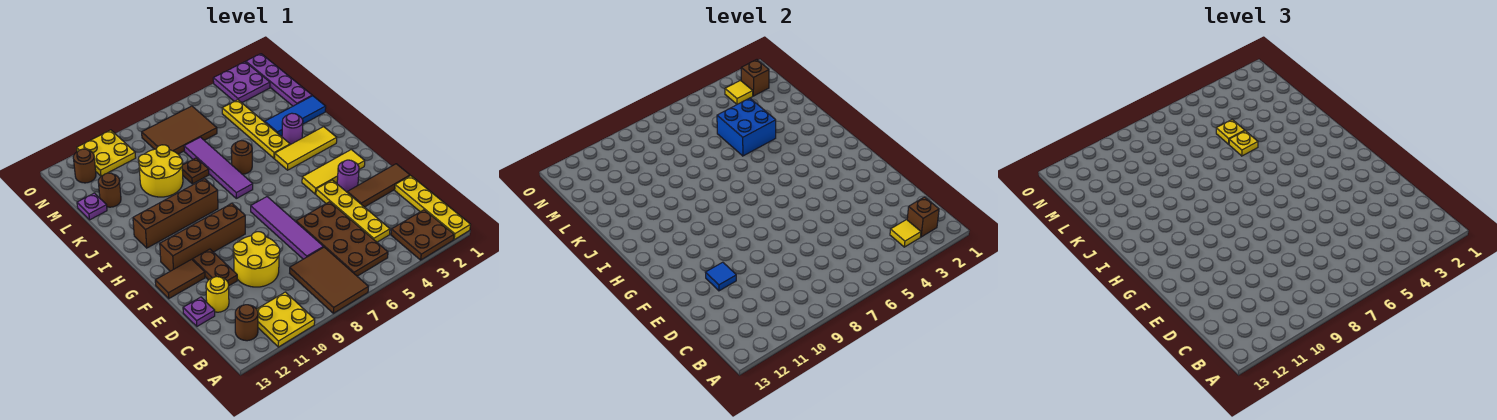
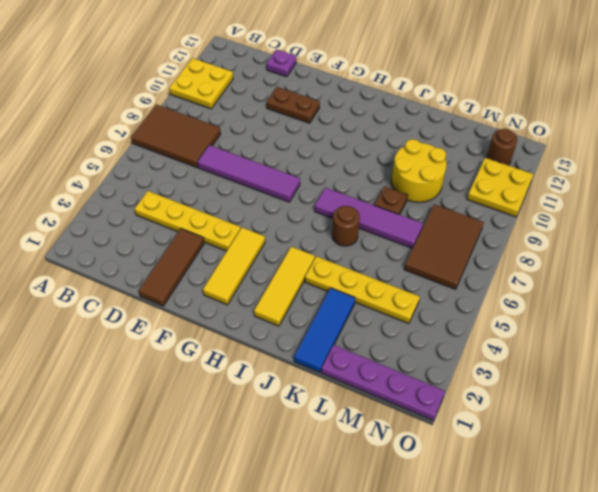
none -> yellow 1x4 plate [395,176,470,240]
none -> brown 2x2 plate [391,210,454,260]
none -> brown 2x4 plate [296,202,388,276]
none -> brown 1x1 round brick [235,305,258,341]

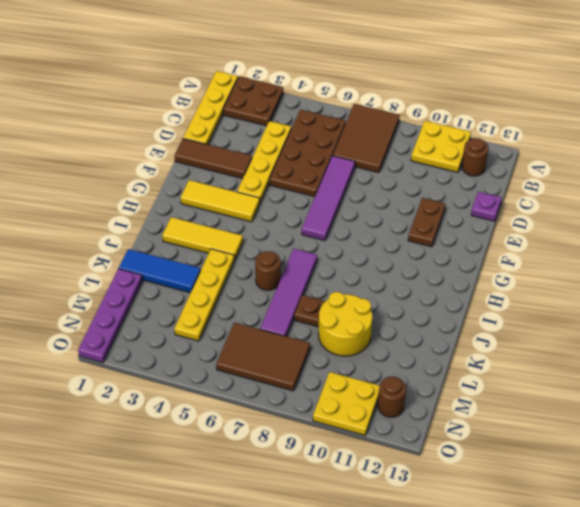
none -> yellow 2x2 round brick [233,232,280,287]
none -> yellow 1x1 round brick [206,277,229,312]
none -> purple 1x1 round brick [337,160,359,192]
none -> brown 1x2 tile [155,259,205,299]

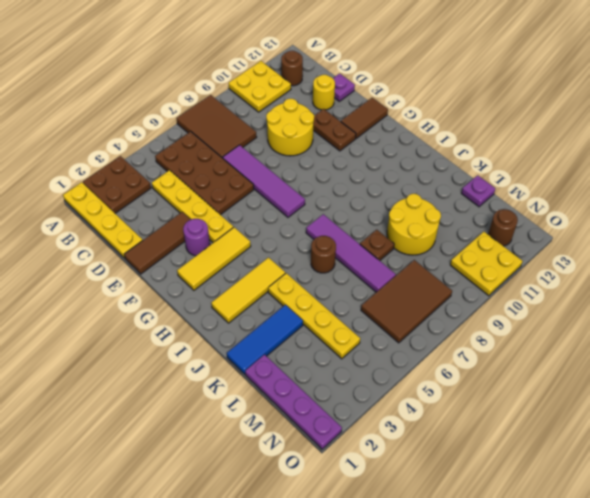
none -> brown 1x4 brick [160,204,245,271]
none -> brown 1x4 brick [133,179,218,248]
none -> purple 1x1 round brick [282,113,303,145]
none -> brown 1x1 round brick [98,173,121,207]

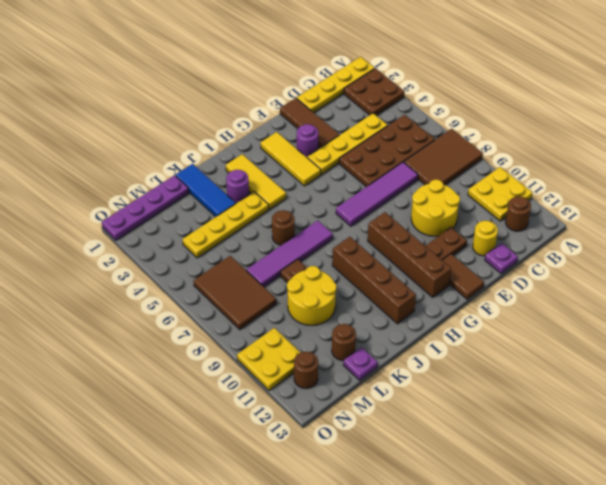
none -> purple 2x2 plate [213,62,270,103]
none -> brown 1x1 brick [907,197,939,237]
none -> yellow 1x1 tile [890,220,921,247]
none -> blue 1x1 tile [705,262,736,291]

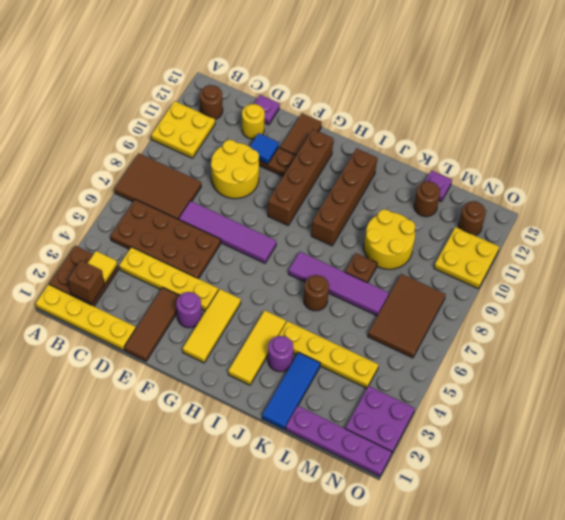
none -> blue 2x2 brick [717,98,776,156]
none -> brown 1x1 brick [741,60,769,96]
none -> yellow 1x1 tile [725,80,753,104]
none -> yellow 1x1 plate [1229,131,1258,156]

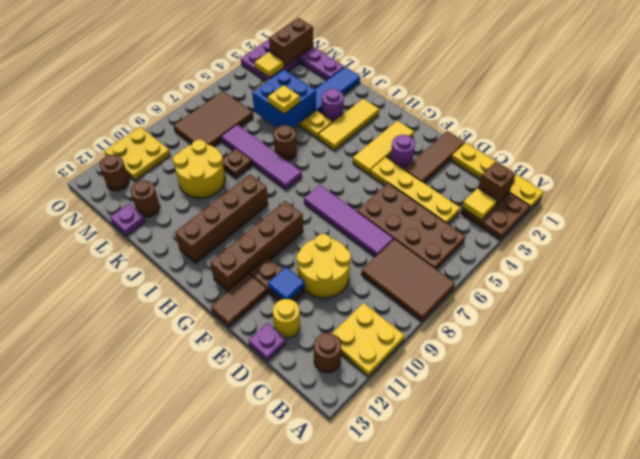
brown 1x2 brick [269,18,313,67] -> brown 1x1 brick [741,60,769,96]
none -> yellow 1x1 plate [1216,120,1245,144]

